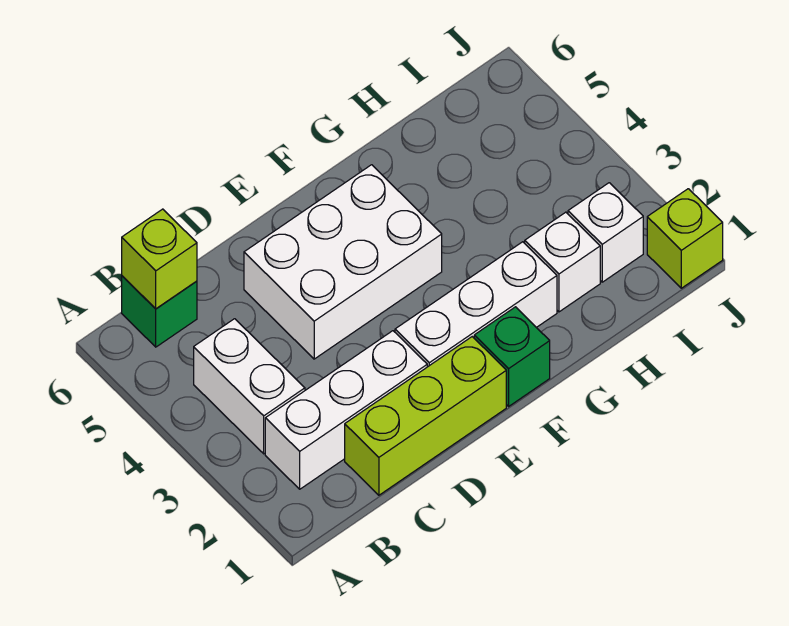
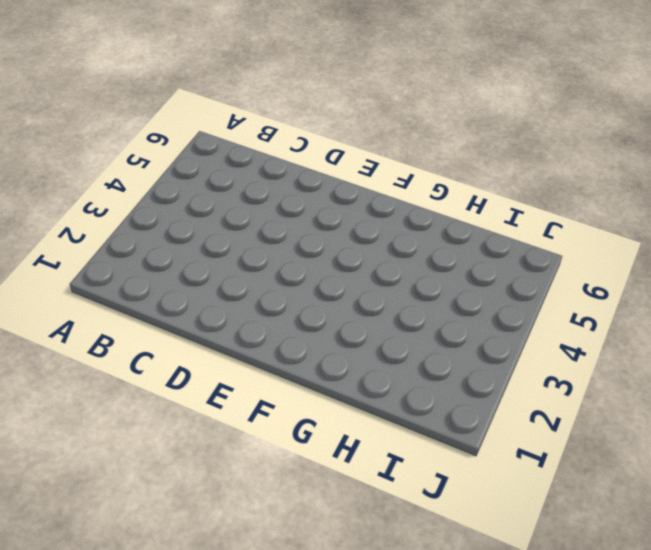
none -> white 1x3 brick [265,331,427,489]
none -> white 1x2 brick [194,319,305,454]

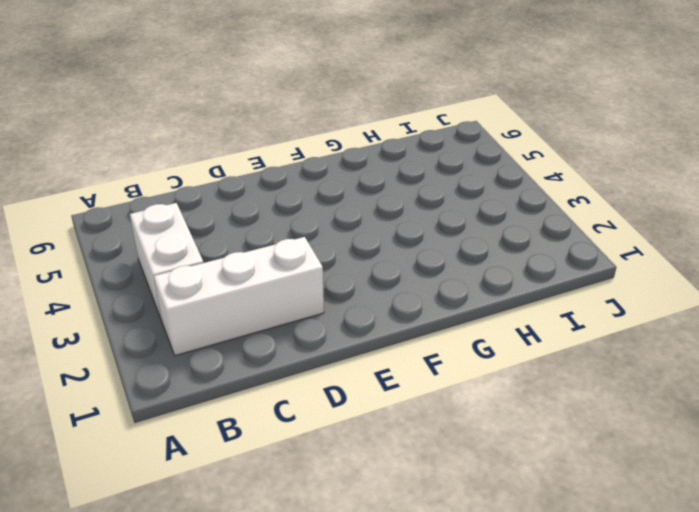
none -> green 1x1 brick [122,276,197,347]
none -> lime 1x3 brick [345,337,506,495]

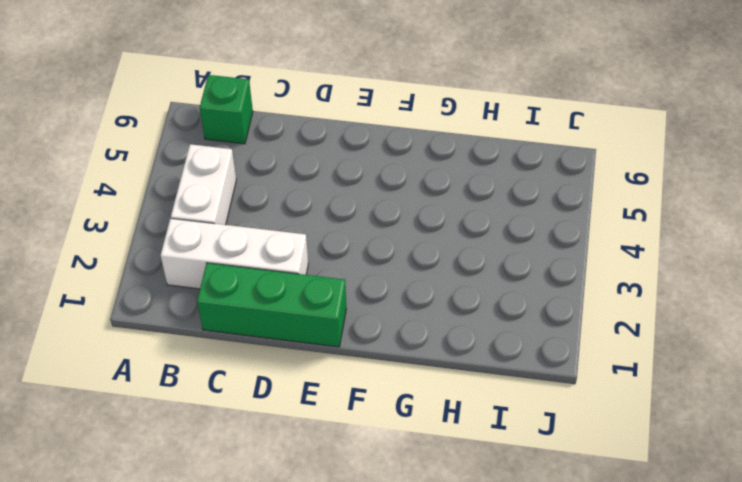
green 1x3 brick [197,263,346,347] -> lime 1x3 brick [345,337,506,495]
none -> white 2x3 brick [244,165,442,359]
none -> white 1x3 brick [395,242,557,367]

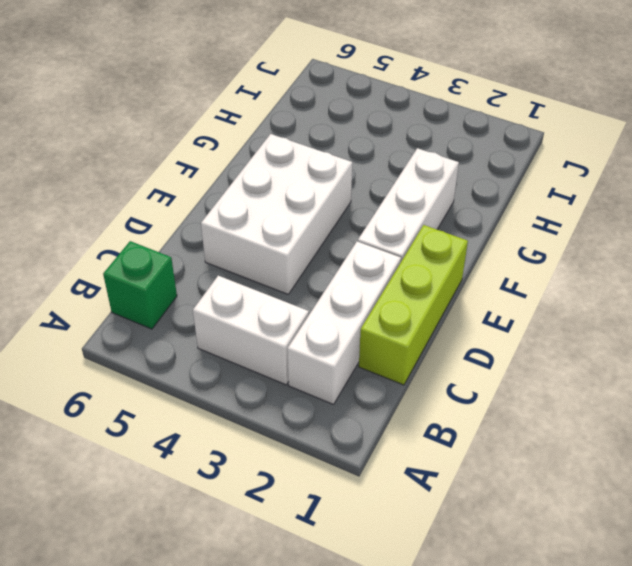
none -> green 1x1 brick [474,307,550,406]
none -> white 1x1 brick [525,212,600,312]

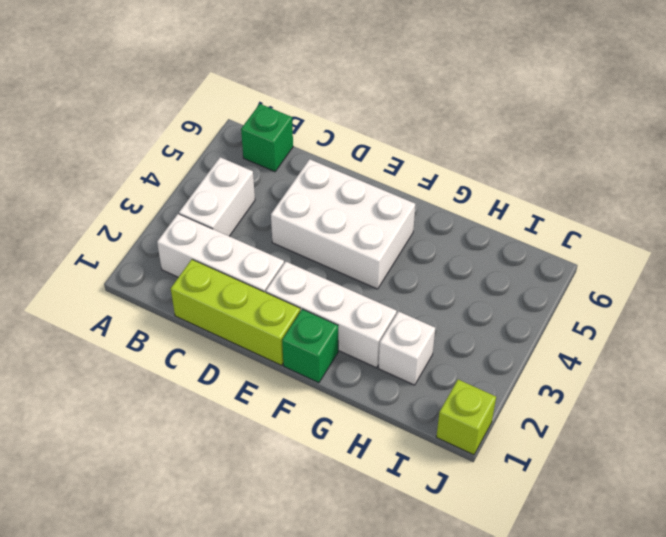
none -> white 1x1 brick [568,183,643,282]
none -> lime 1x1 brick [122,209,197,309]

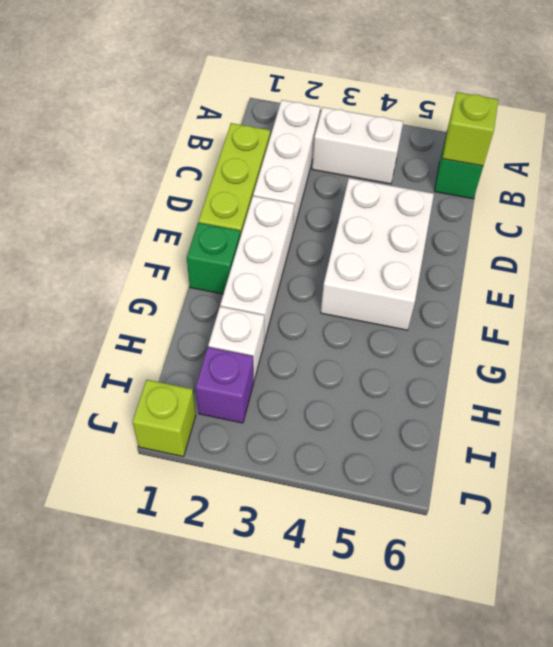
purple 1x1 brick [196,347,254,423] -> white 1x1 brick [568,183,643,282]

